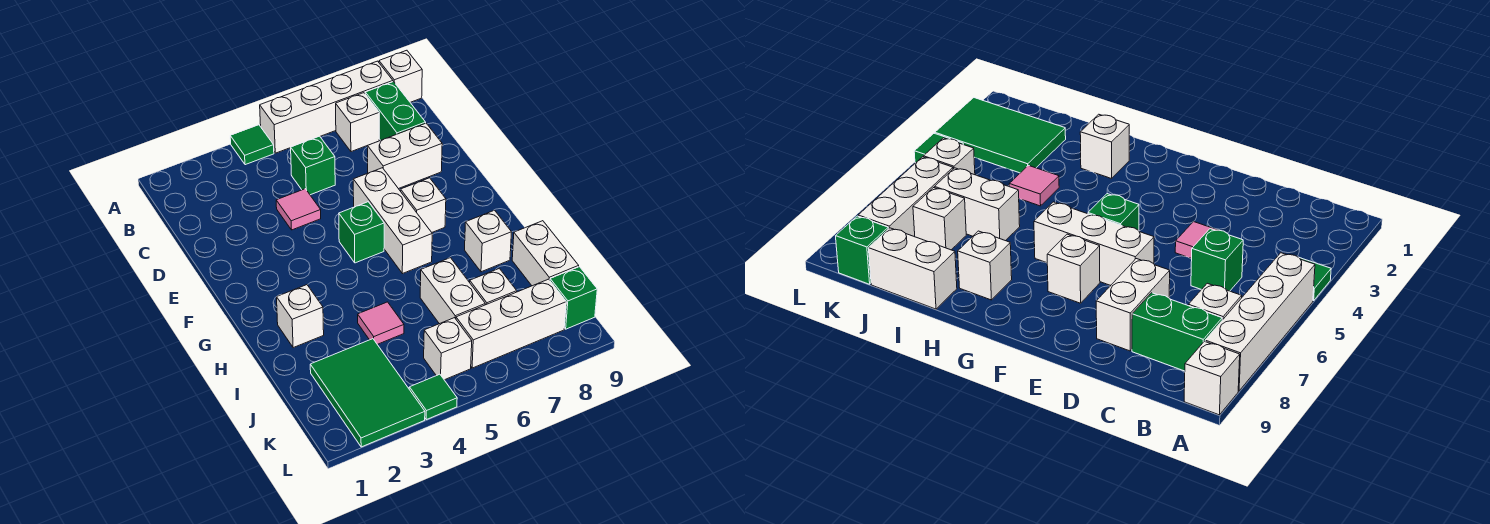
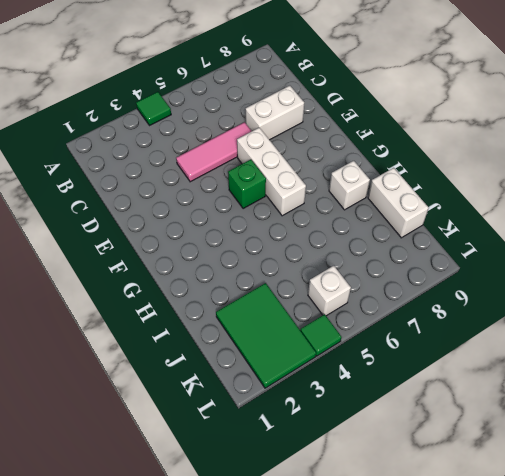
pink 1x3 tile [176,122,252,182] -> pink 1x1 tile [276,189,321,230]
none -> white 1x4 brick [260,61,393,153]
none -> white 1x1 brick [379,50,422,102]
none -> white 1x1 brick [336,93,379,152]

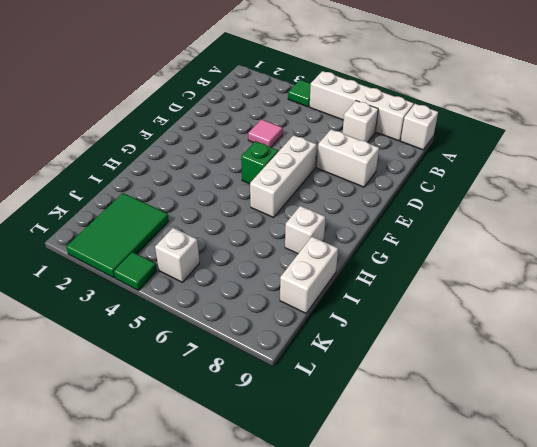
none -> green 1x2 brick [365,82,426,140]
none -> green 1x1 brick [291,136,335,195]
none -> white 1x1 brick [401,178,446,232]

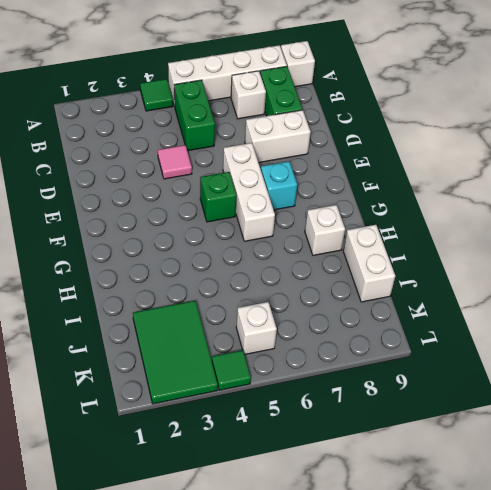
green 1x2 brick [174,80,215,151] -> green 1x1 brick [291,136,335,195]
cyan 1x1 brick [261,161,297,210] -> white 1x1 brick [401,178,446,232]
none -> white 1x1 brick [277,285,324,348]
none -> pink 1x1 tile [358,302,404,344]
none -> white 1x2 brick [420,258,485,324]

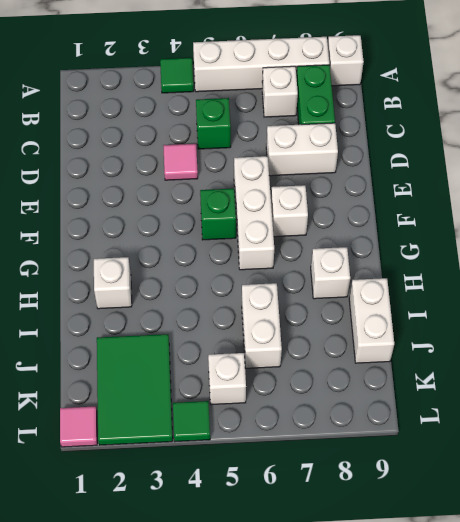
pink 1x1 tile [60,406,97,447] -> pink 1x1 tile moved to [358,302,404,344]
none -> white 1x1 brick [470,268,517,305]
none -> white 1x3 brick [456,279,566,368]
none -> green 1x1 brick [550,267,597,329]

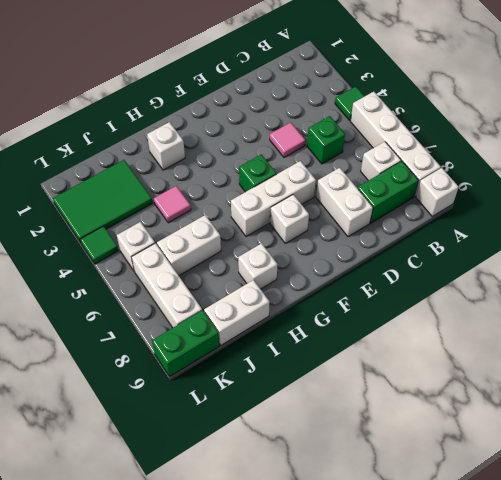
green 1x2 brick [152,310,219,376] -> green 1x1 brick [550,267,597,329]
none -> white 1x1 brick [470,268,517,305]

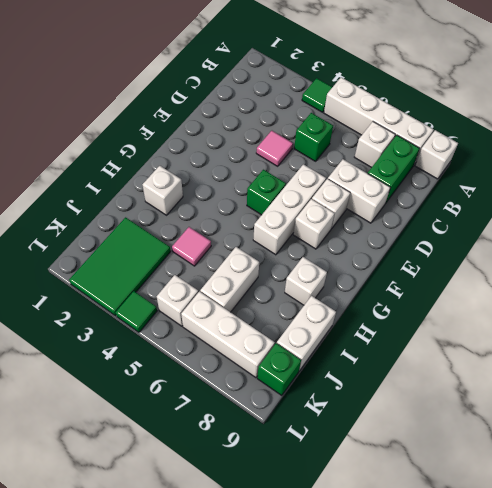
white 1x1 brick [312,179,350,229] -> white 1x1 brick moved to [470,268,517,305]

